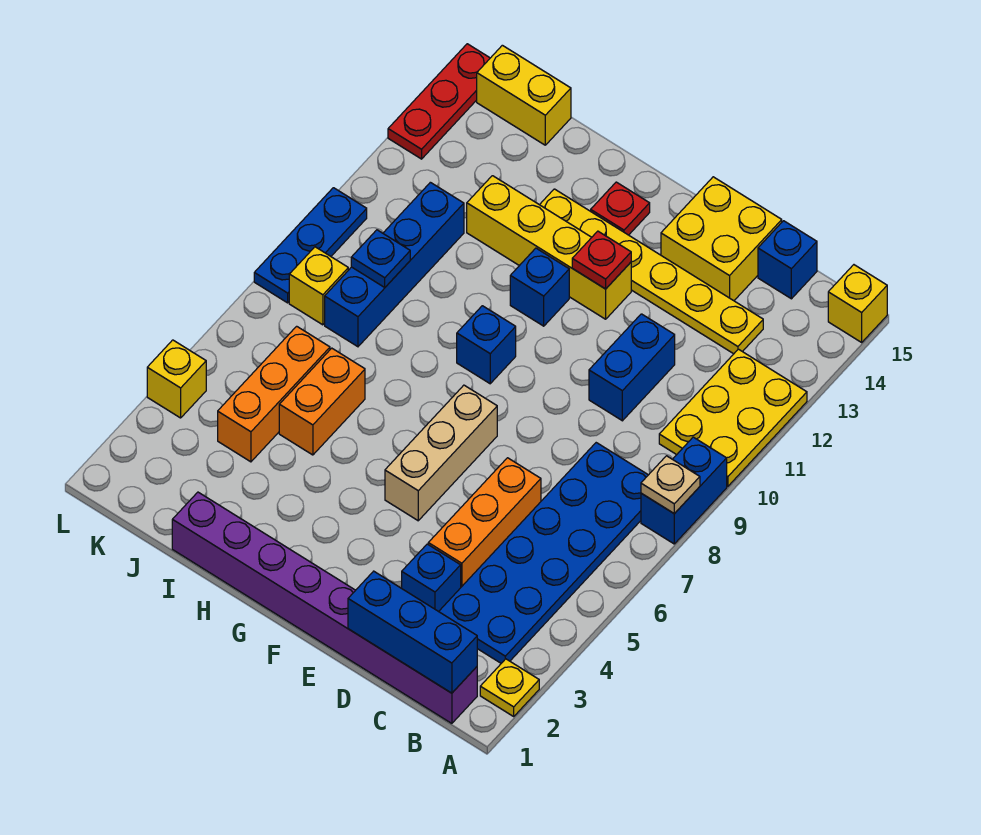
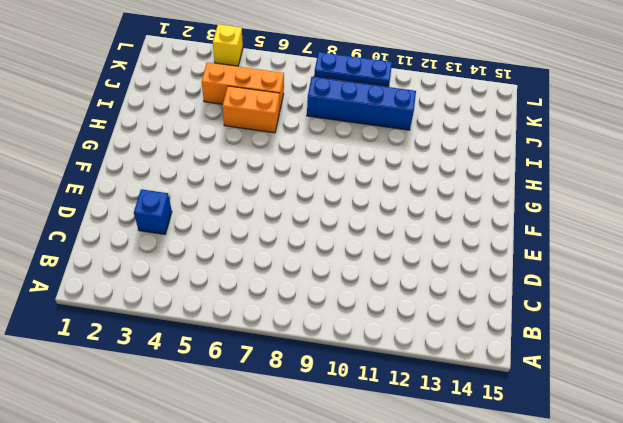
none -> yellow 1x1 plate [480,659,539,716]
none -> blue 1x2 brick [641,437,727,544]
none -> yellow 2x3 plate [659,349,807,486]

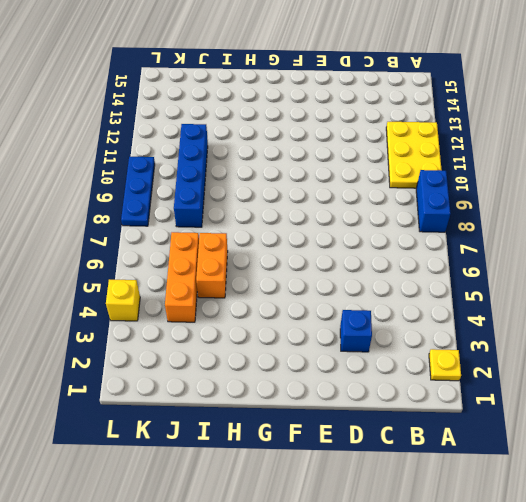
none -> yellow 1x1 brick [828,265,887,342]
none -> purple 1x8 brick [172,492,477,723]
none -> blue 2x6 plate [439,443,648,663]

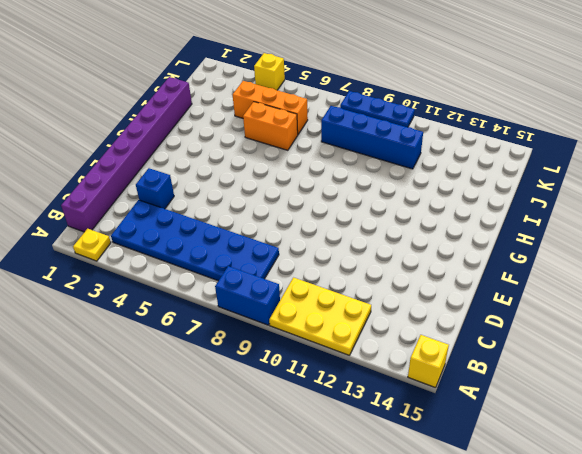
none -> yellow 1x6 plate [540,189,763,354]
none -> blue 1x1 brick [758,221,817,299]
none -> orange 1x3 brick [428,458,541,587]

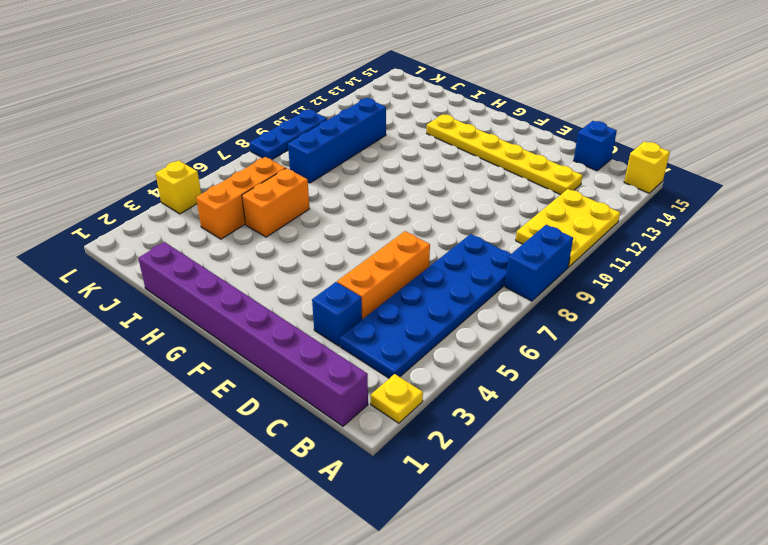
none -> blue 1x2 brick [589,314,675,421]
none -> yellow 2x2 brick [661,177,782,301]
none -> tan 1x3 brick [385,385,497,521]

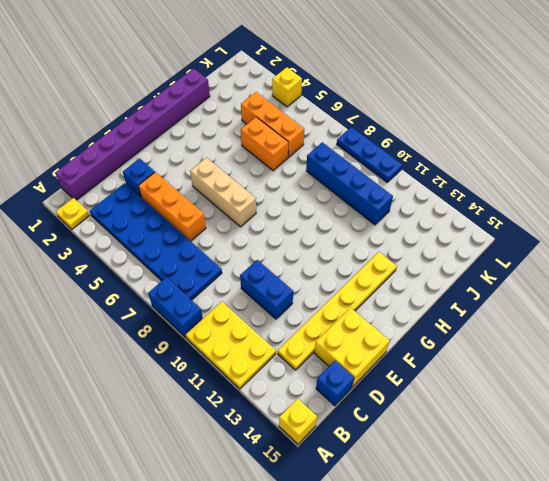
none -> yellow 1x4 brick [467,176,631,319]
none -> blue 1x1 brick [457,306,516,384]
none -> blue 1x1 brick [510,248,569,326]

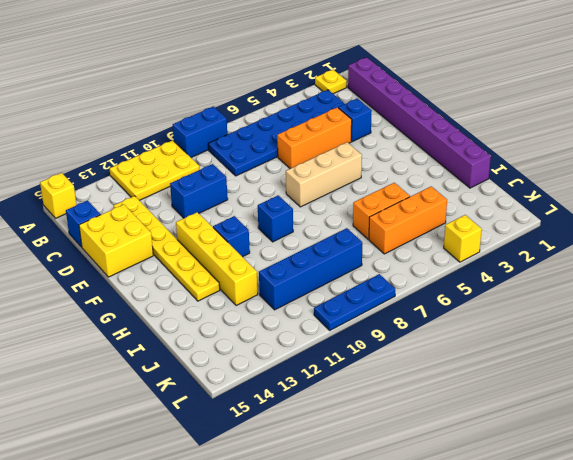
none -> red 1x1 plate [591,182,650,235]
none -> yellow 1x2 brick [477,45,571,145]
none -> yellow 1x1 brick [289,247,348,325]

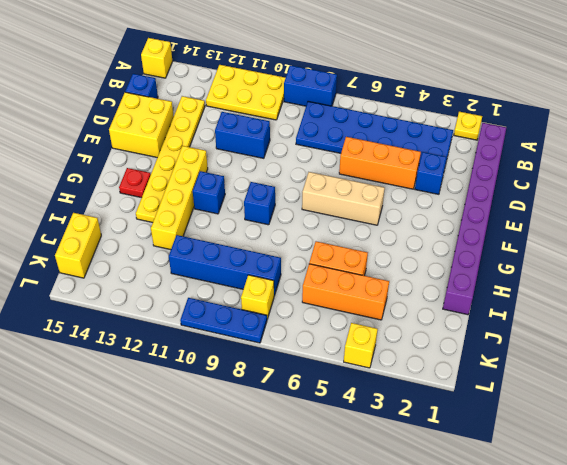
none -> red 1x3 plate [388,44,490,159]
none -> tan 1x1 plate [641,456,700,514]
none -> blue 1x3 brick [348,571,477,693]

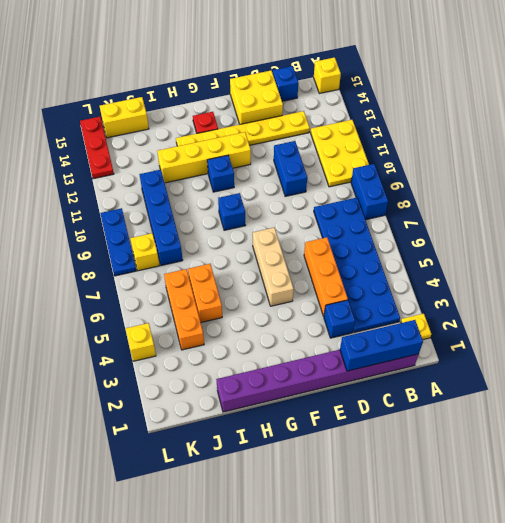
none -> tan 1x1 plate [641,456,700,514]
none -> red 1x1 plate [572,231,631,289]
none -> blue 1x1 plate [351,230,410,287]

